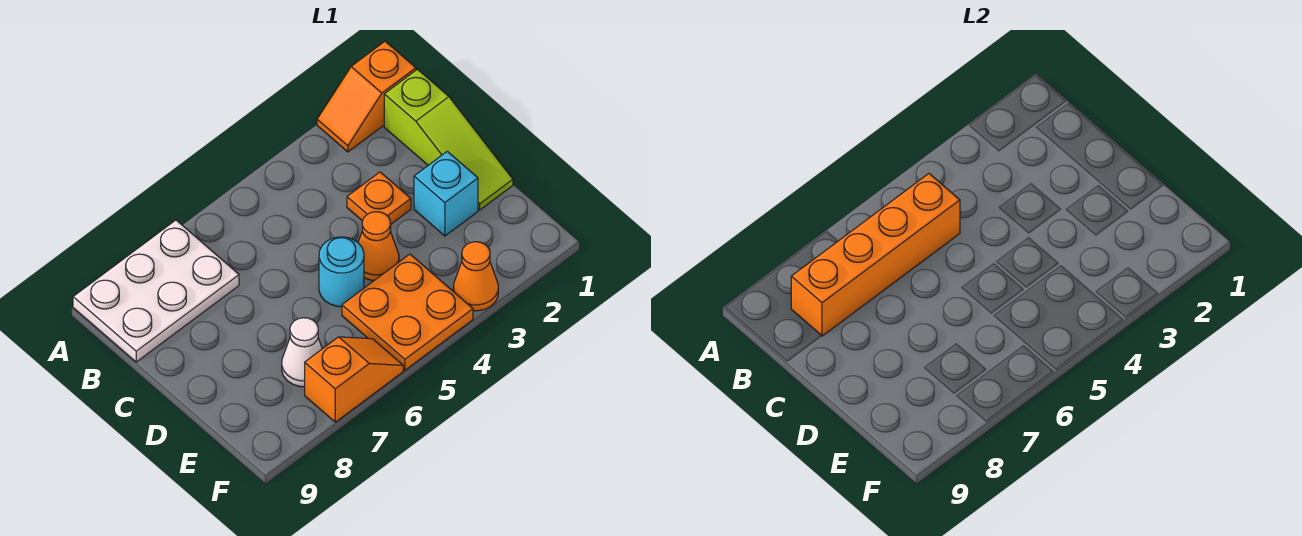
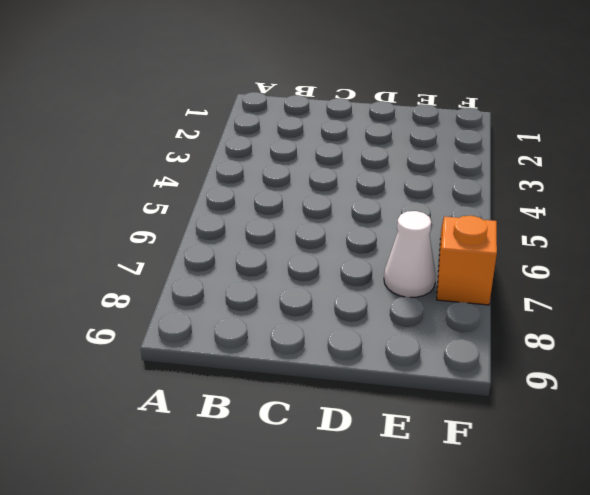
none -> orange 1x2 slope [317,41,416,152]
none -> white 2x3 plate [73,220,239,362]
none -> lime 1x3 slope [384,69,513,210]

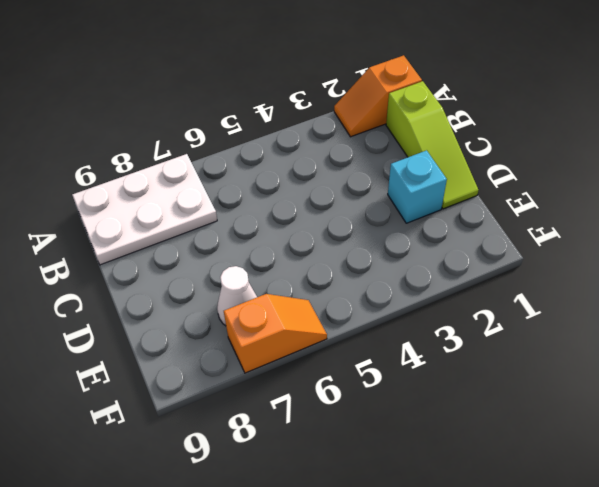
none -> orange 1x1 plate [347,172,411,224]
none -> orange 1x1 cone [358,212,399,280]
none -> cyan 1x1 round brick [319,237,364,307]

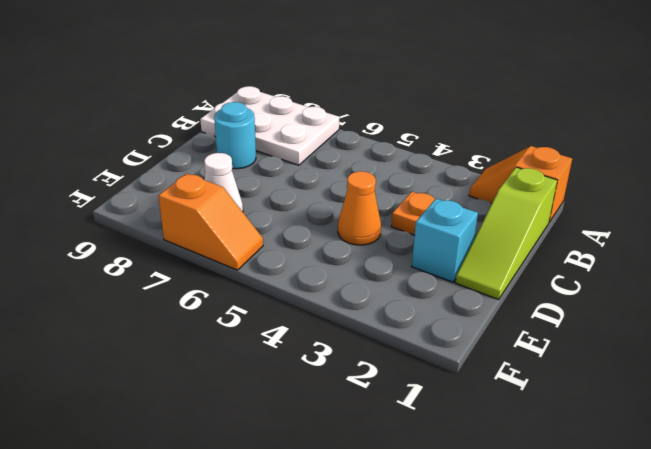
cyan 1x1 round brick [214,102,256,169] -> cyan 1x1 round brick moved to [319,237,364,307]
none -> orange 2x2 plate [342,254,473,370]
none -> orange 1x1 cone [453,242,498,311]
none -> orange 1x4 brick [791,174,960,336]

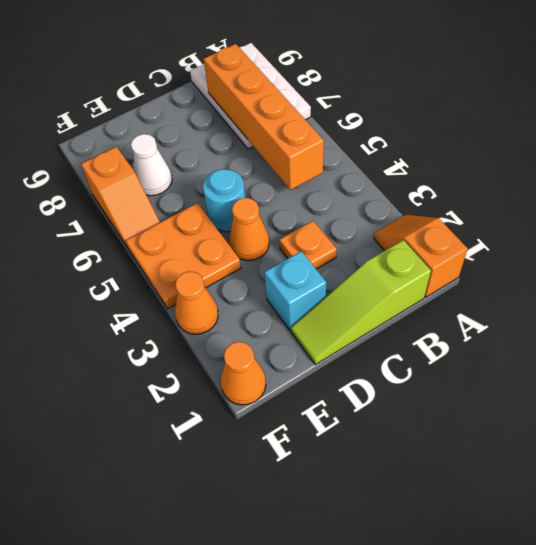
orange 1x1 cone [221,342,266,405] -> none

